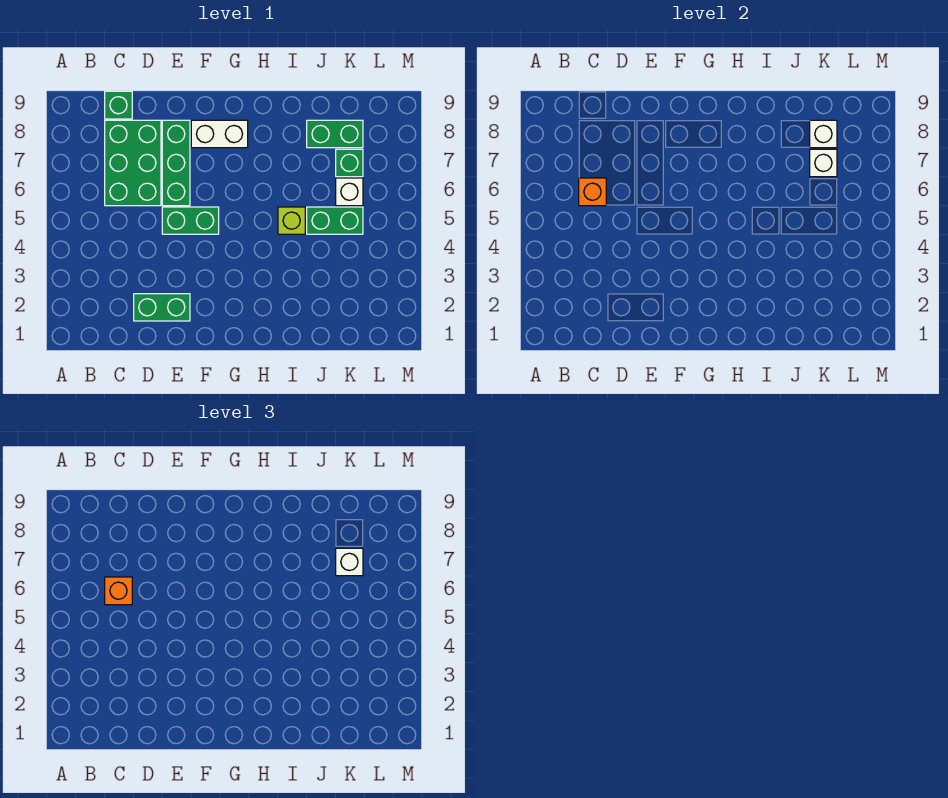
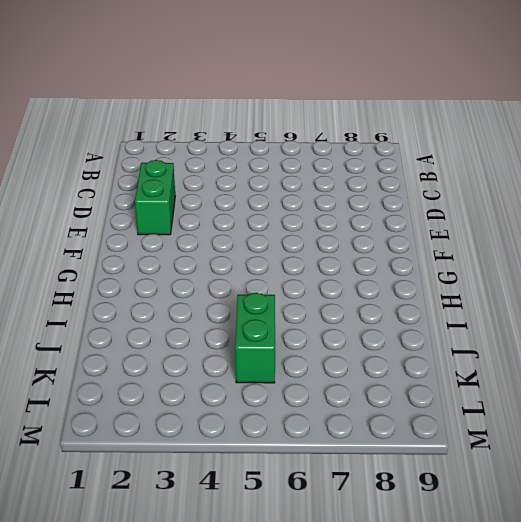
none -> green 2x3 brick [105,120,161,206]
none -> green 1x1 brick [105,91,132,119]
none -> green 1x2 brick [162,207,219,234]

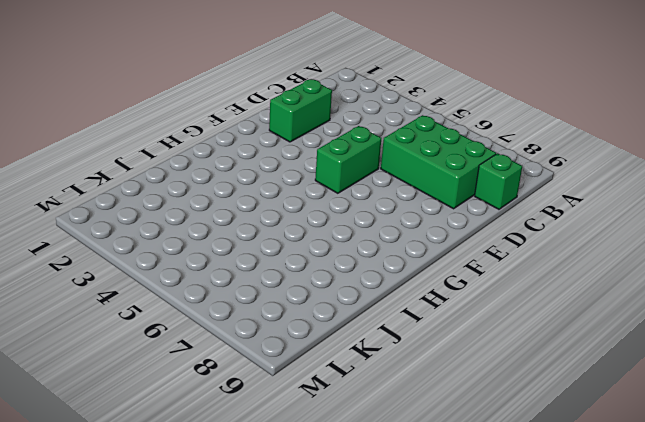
none -> green 1x3 brick [162,120,190,206]
none -> white 1x2 brick [191,120,248,148]
none -> lime 1x1 brick [278,207,305,234]

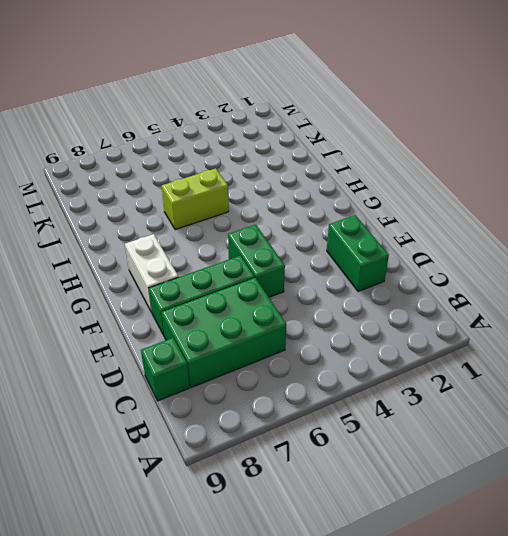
lime 1x2 brick [162,168,229,230] -> lime 1x1 brick [278,207,305,234]
none -> green 1x2 brick [307,207,363,234]
none -> green 1x2 brick [307,120,363,148]
none -> white 1x1 brick [336,178,363,206]

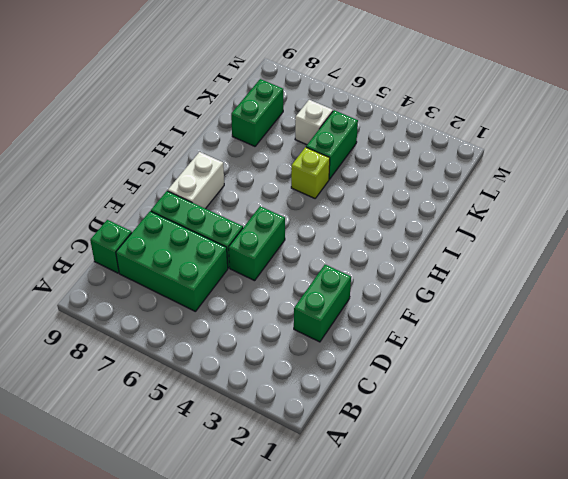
none -> green 1x1 brick [336,149,363,177]
none -> orange 1x1 brick [579,178,606,206]
none -> white 1x1 brick [810,149,837,177]

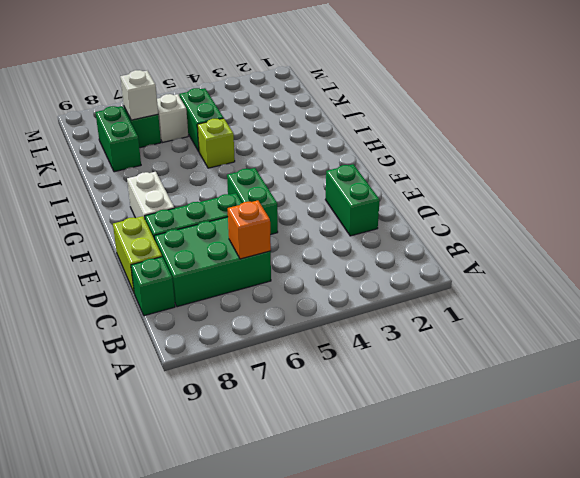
lime 1x2 brick [113,216,162,292] -> none
none -> white 1x1 brick [810,120,837,148]
none -> orange 1x1 brick [105,577,132,605]
none -> white 1x1 brick [336,548,363,576]

